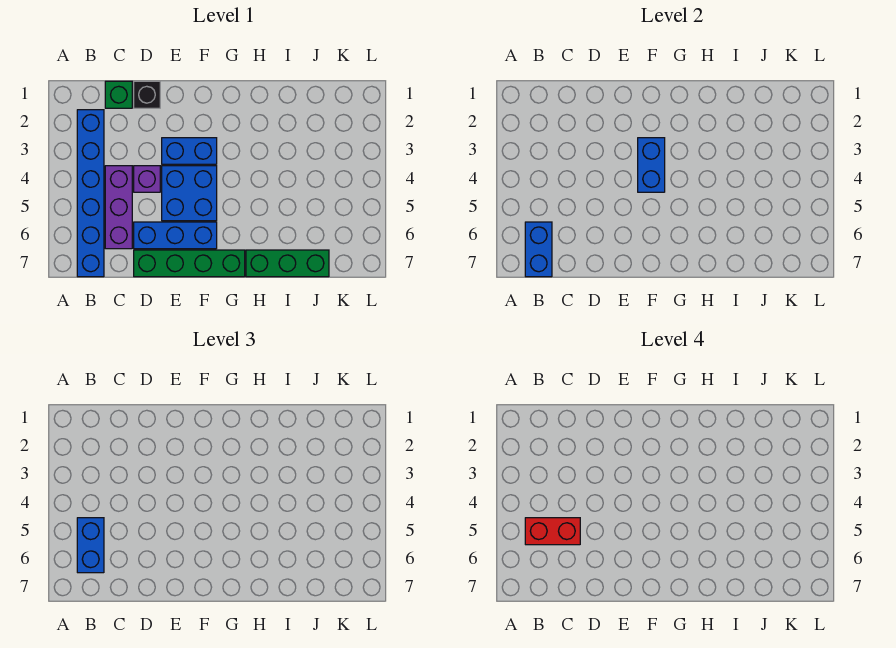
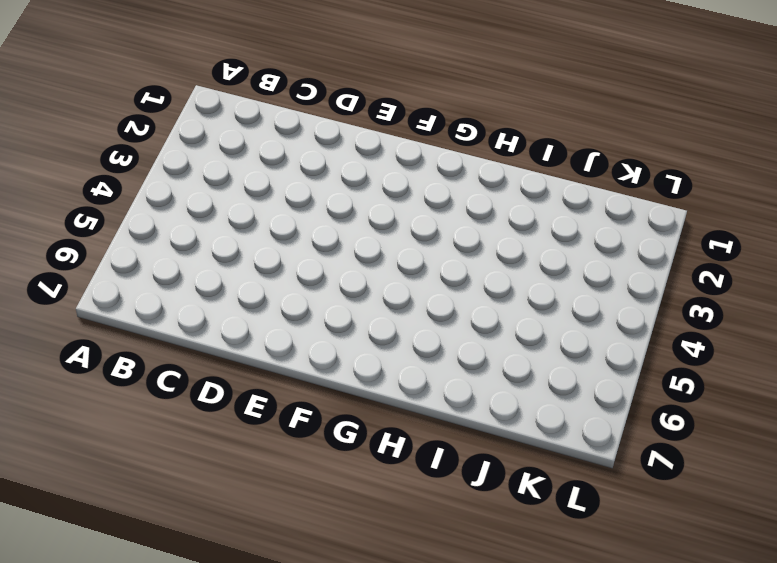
none -> blue 1x6 brick [77,110,104,277]
none -> green 1x1 brick [105,81,132,108]
none -> purple 1x3 brick [105,166,132,249]

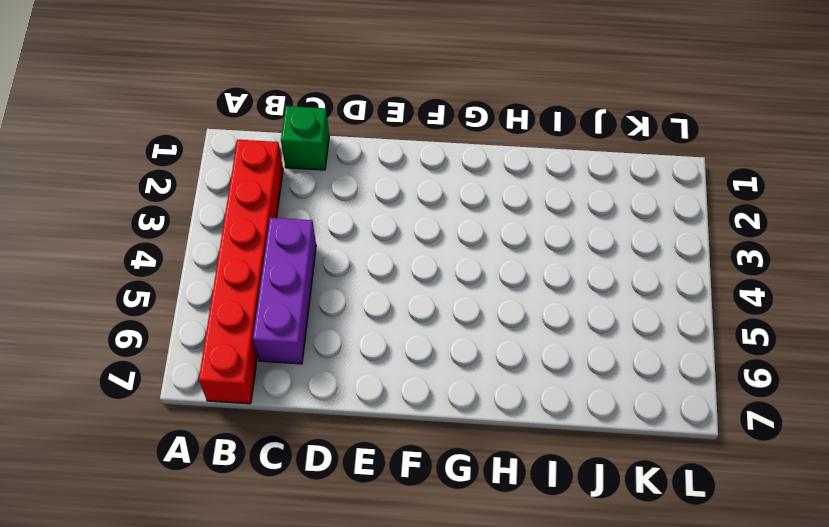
red 1x6 brick [199,140,283,404] -> blue 1x6 brick [77,110,104,277]
none -> black 1x1 brick [134,81,160,108]
none -> purple 1x1 brick [134,166,160,192]
none -> blue 1x3 brick [134,222,217,249]

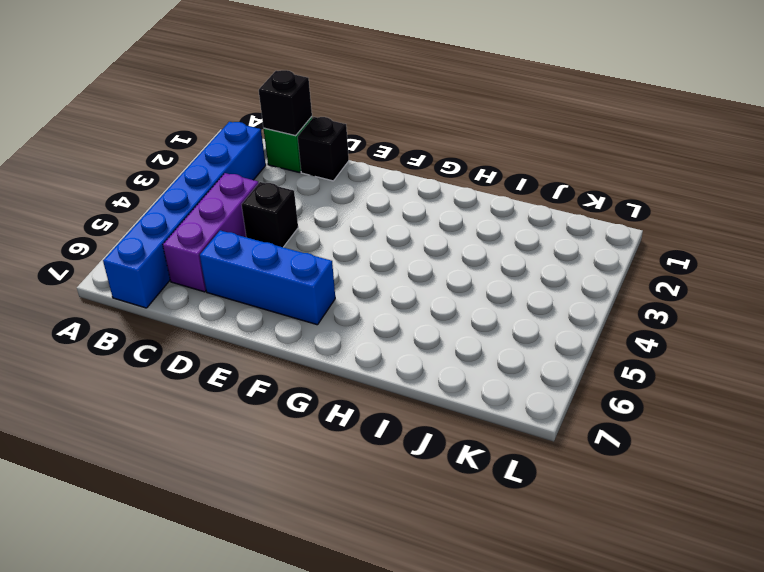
black 1x1 brick [259,70,312,136] -> none
black 1x1 brick [241,182,298,247] -> purple 1x1 brick [134,166,160,192]
none -> green 1x4 brick [134,250,245,277]
none -> blue 1x2 brick [162,138,217,164]
none -> blue 2x2 brick [162,166,217,221]

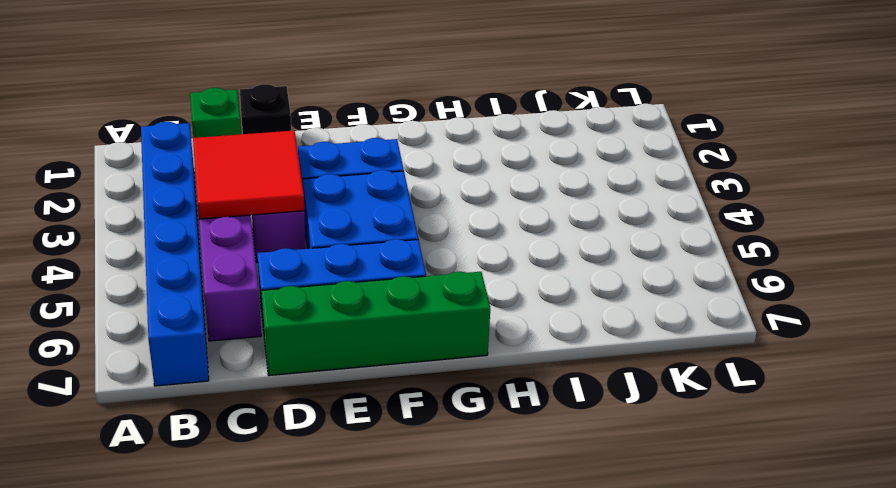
red 2x2 tile [193,131,304,219] -> none
none -> green 1x3 brick [246,250,329,277]
none -> blue 1x2 brick [525,222,552,277]
none -> blue 1x2 brick [638,138,665,192]

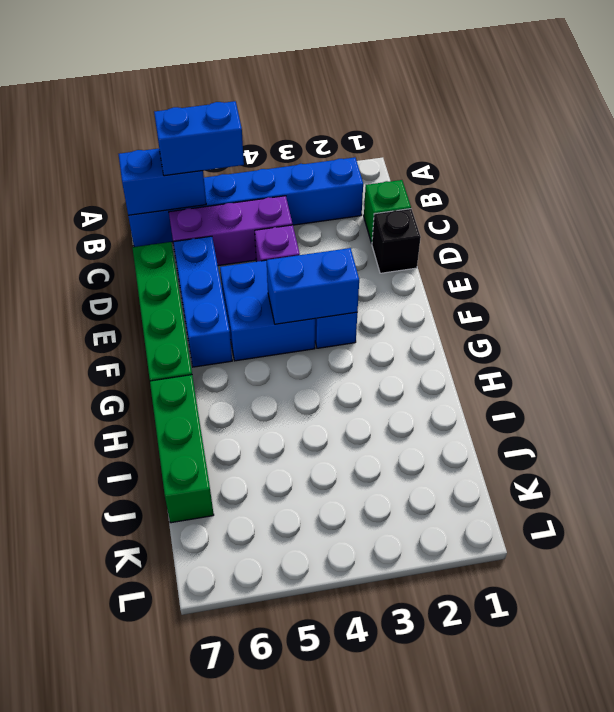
none -> red 1x2 brick [525,518,580,545]

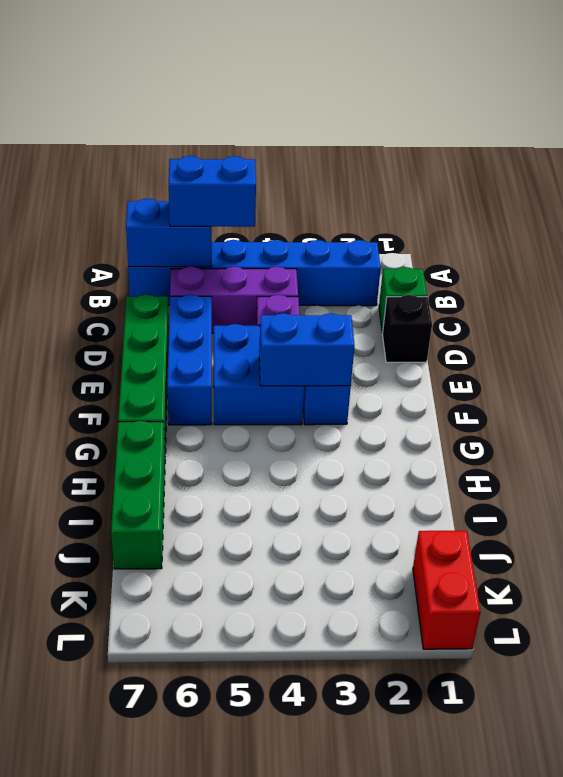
red 1x2 brick [413,531,481,649] -> red 1x2 brick moved to [525,518,580,545]

